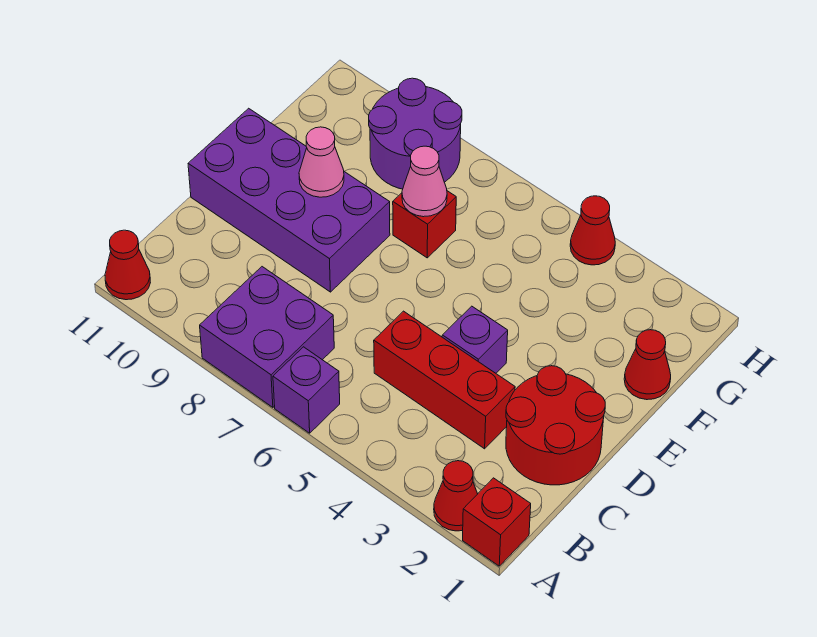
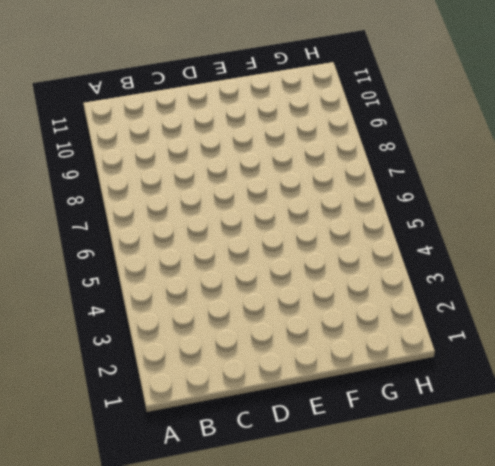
none -> red 1x1 brick [463,478,531,566]
none -> red 1x1 cone [434,461,477,531]
none -> purple 1x1 brick [273,347,340,433]

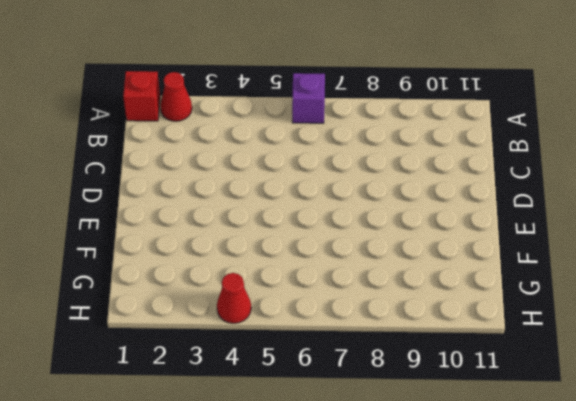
none -> purple 2x2 brick [200,267,334,407]
none -> red 1x1 cone [105,230,150,300]
none -> red 2x2 round brick [506,366,605,485]

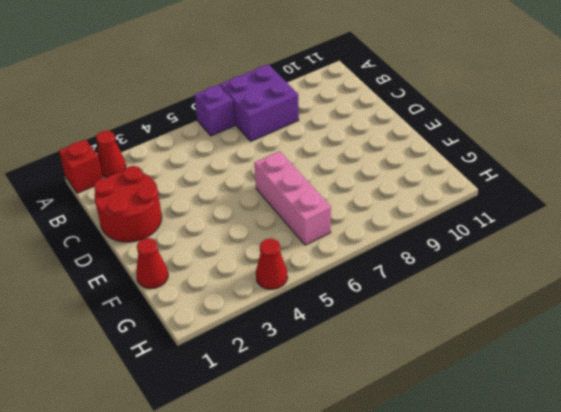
pink 1x3 brick [254,151,331,245] -> none
none -> red 1x1 cone [105,230,150,300]
none -> red 1x3 brick [374,311,515,449]
none -> purple 1x1 brick [442,306,508,373]

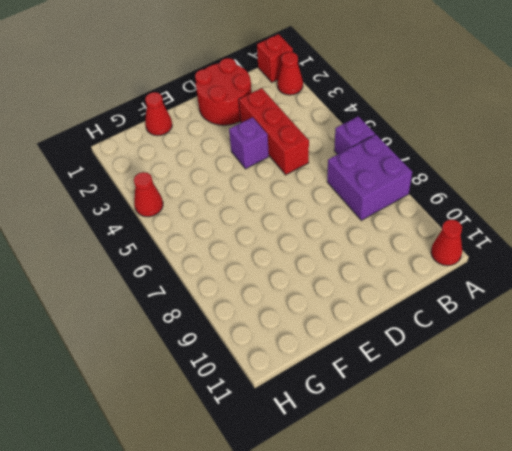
none -> purple 2x4 brick [188,108,390,292]
none -> red 1x1 brick [393,191,456,258]
none -> purple 2x2 round brick [369,78,462,189]

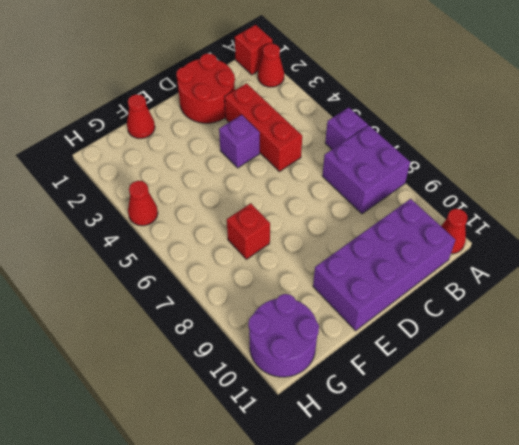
purple 2x4 brick [313,199,455,331] -> purple 2x4 brick turned to [188,108,390,292]
purple 2x2 round brick [248,294,319,377] -> purple 2x2 round brick moved to [369,78,462,189]
none -> pink 1x1 cone [299,127,344,197]
none -> pink 1x1 cone [402,146,447,217]

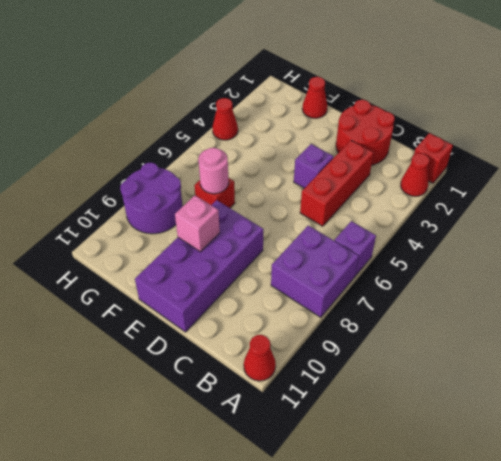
pink 1x1 brick [175,195,220,252] -> pink 1x1 cone [299,127,344,197]
pink 1x1 round brick [198,148,229,194] -> pink 1x1 cone [402,146,447,217]

